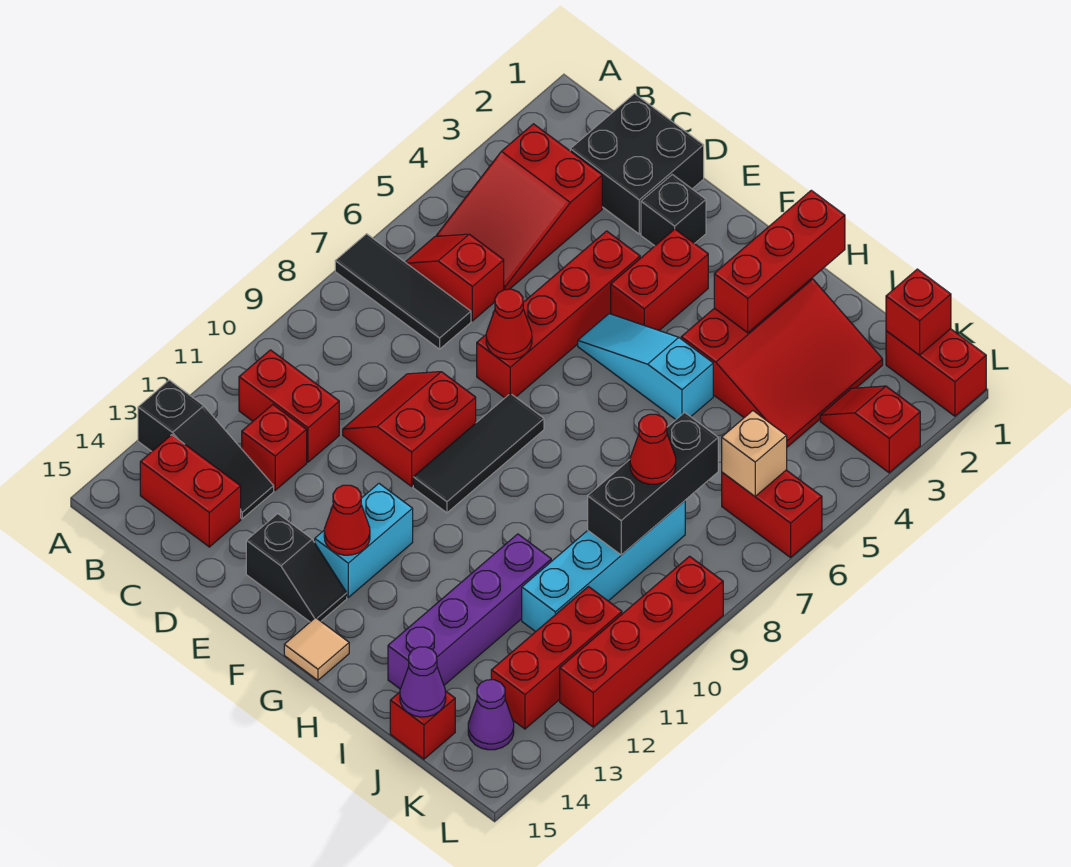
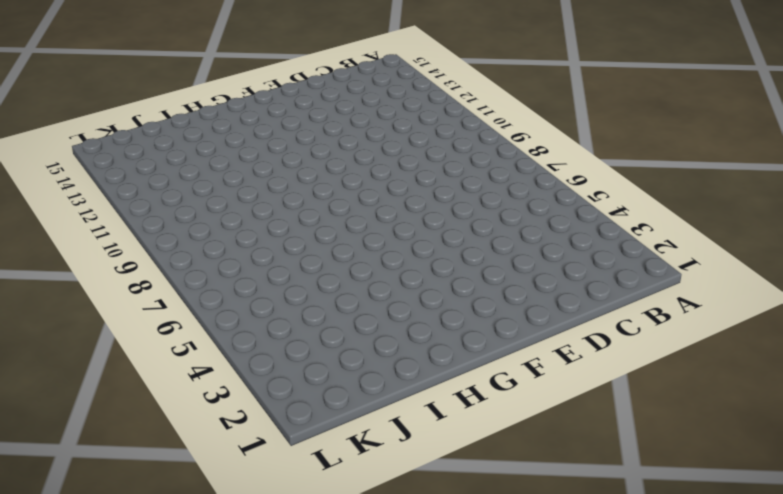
none -> black 1x3 tile [335,234,471,349]
none -> black 1x3 slope [138,380,274,519]
none -> red 2x3 slope [436,124,602,290]
none -> red 1x2 slope [405,234,504,321]

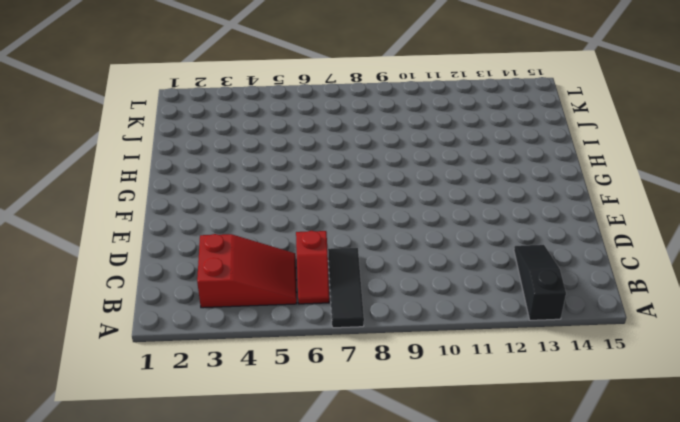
none -> red 1x2 brick [239,350,339,462]
none -> red 1x2 brick [140,435,241,547]
none -> black 2x2 brick [570,94,704,234]
none -> red 1x1 brick [242,405,307,490]

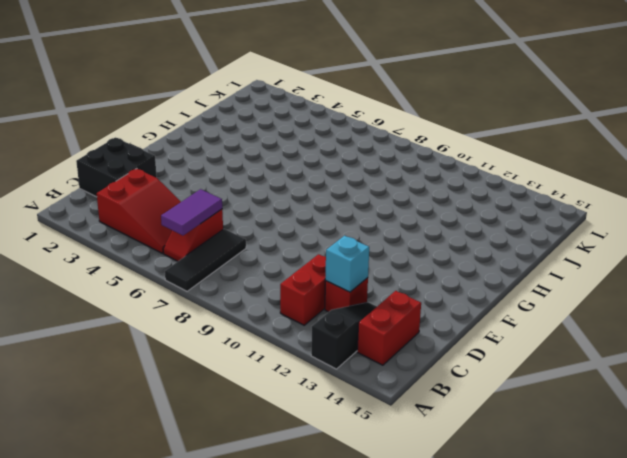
purple 1x2 tile [161,189,222,235] -> none
cyan 1x1 brick [325,236,369,292] -> none
none -> red 2x2 slope [343,372,476,486]
none -> black 1x1 brick [641,175,706,246]
none -> red 1x4 brick [477,231,640,398]
none -> black 1x2 slope [246,514,347,622]

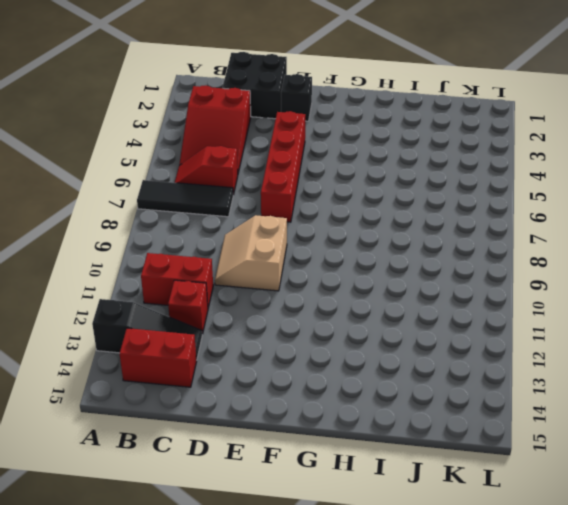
tan 2x2 slope [215,215,287,291] -> red 2x2 slope [343,372,476,486]
none -> black 1x2 slope [246,514,347,622]
none -> red 1x2 brick [611,229,708,330]
none -> cyan 1x3 slope [578,314,713,419]
none -> black 1x3 tile [413,393,544,513]

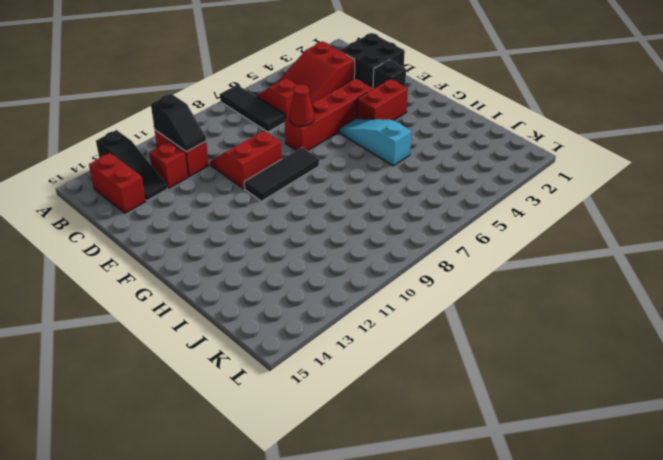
black 1x2 slope [151,94,206,152] -> black 1x2 slope moved to [246,514,347,622]
none -> cyan 1x2 brick [315,484,413,597]
none -> tan 1x1 tile [284,618,349,680]
none -> red 3x3 slope [681,278,883,447]
none -> purple 1x4 brick [388,534,551,689]

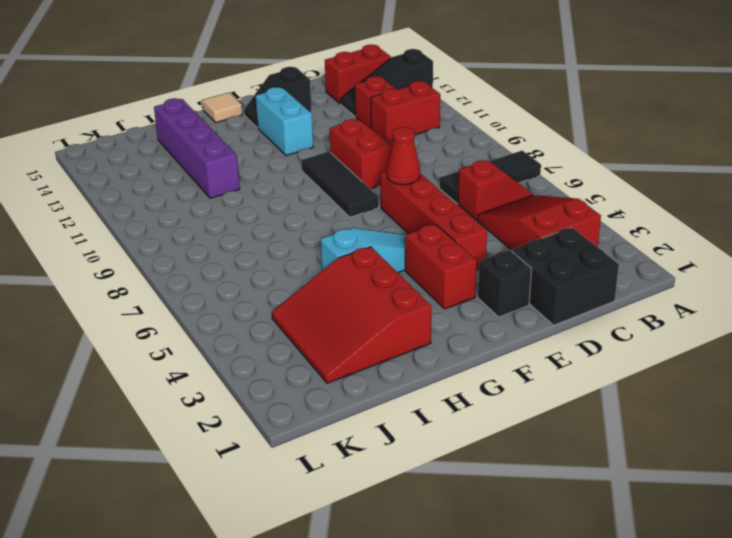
none -> cyan 1x4 brick [522,501,685,632]
none -> red 1x1 brick [390,691,455,759]
none -> red 1x2 brick [886,329,986,416]
none -> red 1x2 slope [820,386,920,473]

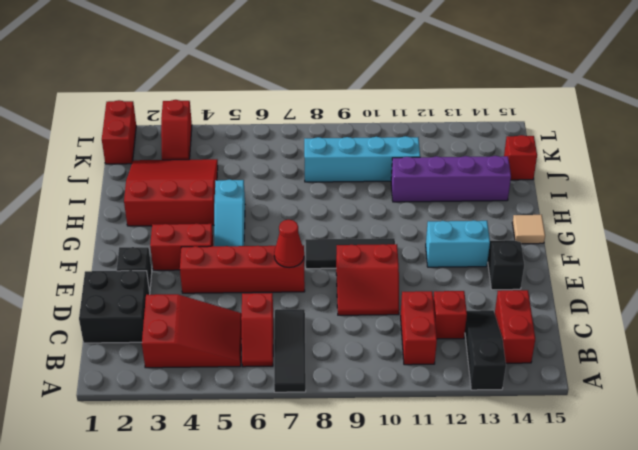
none -> red 1x2 brick [722,470,822,557]
none -> red 1x3 brick [491,587,622,729]
none -> purple 1x1 cone [468,680,514,750]
none -> red 1x4 brick [560,556,723,727]

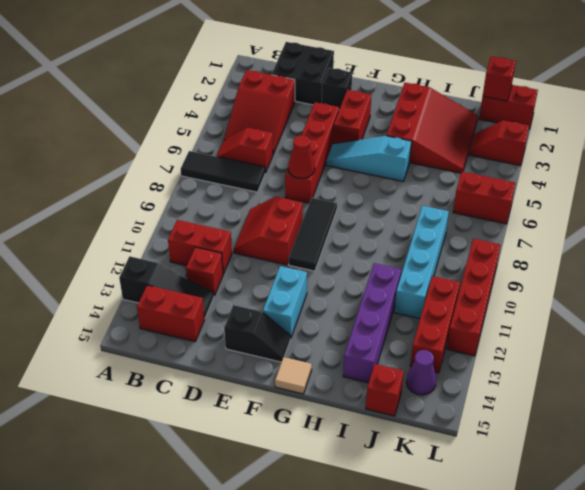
none -> red 1x1 cone [324,485,370,555]
none -> red 1x3 brick [714,190,845,333]
none -> black 1x3 brick [588,412,718,555]
none -> purple 1x1 cone [400,647,446,717]

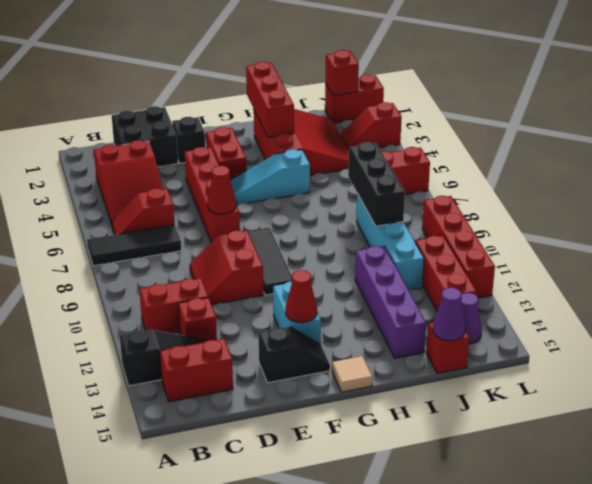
none -> tan 1x1 brick [722,411,787,496]
none -> red 1x1 cone [630,414,676,484]

